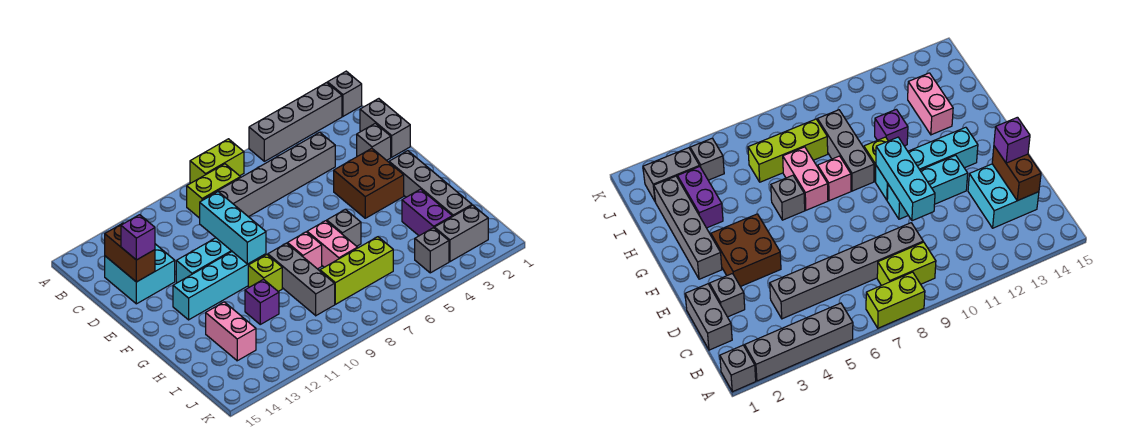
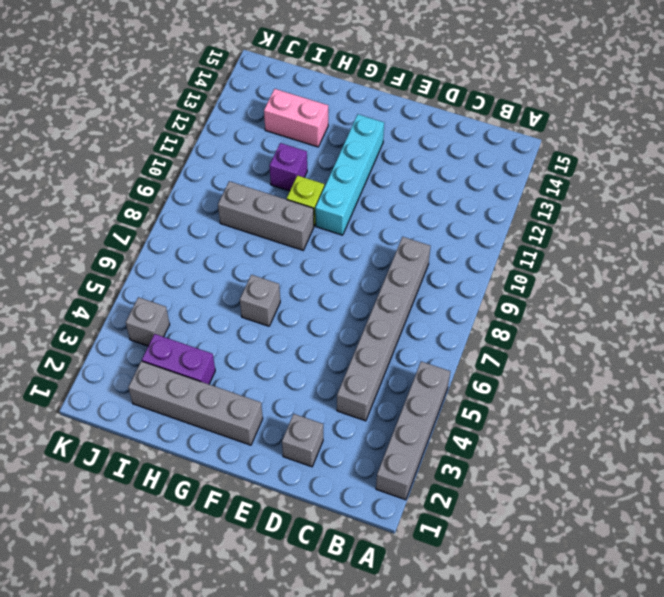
none -> grey 1x1 brick [328,71,362,116]
none -> lime 1x2 brick [190,139,244,183]
none -> lime 1x2 brick [187,164,240,218]

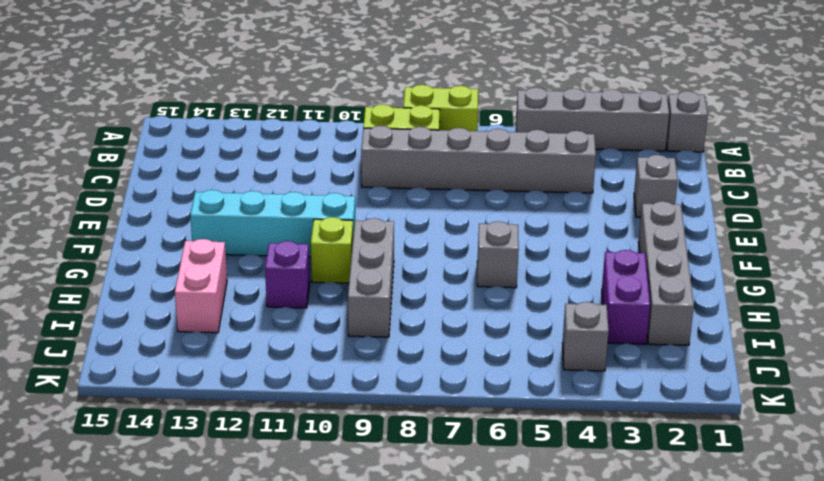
none -> grey 1x2 brick [360,99,410,157]
none -> cyan 2x2 brick [105,244,175,304]
none -> brown 2x2 brick [334,148,404,218]

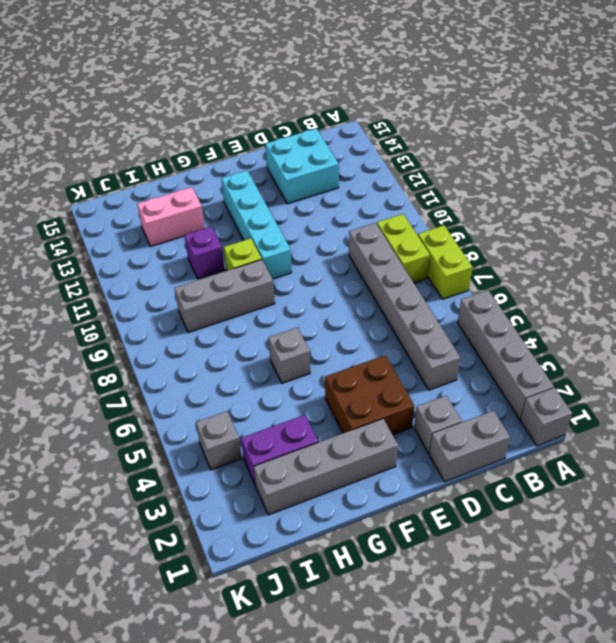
none -> cyan 1x3 brick [176,238,232,283]
none -> pink 1x2 brick [307,221,358,267]
none -> pink 1x1 brick [288,232,322,269]

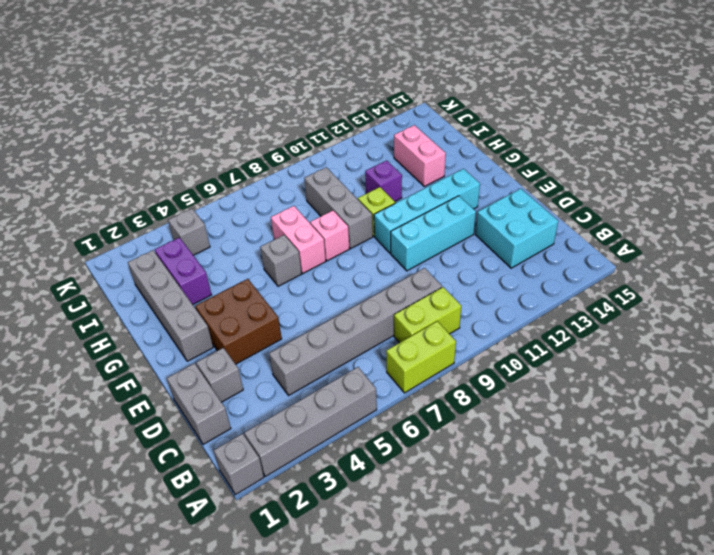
none -> lime 1x3 brick [320,237,393,304]
none -> grey 1x2 brick [434,205,488,262]
none -> brown 1x2 brick [105,223,155,282]

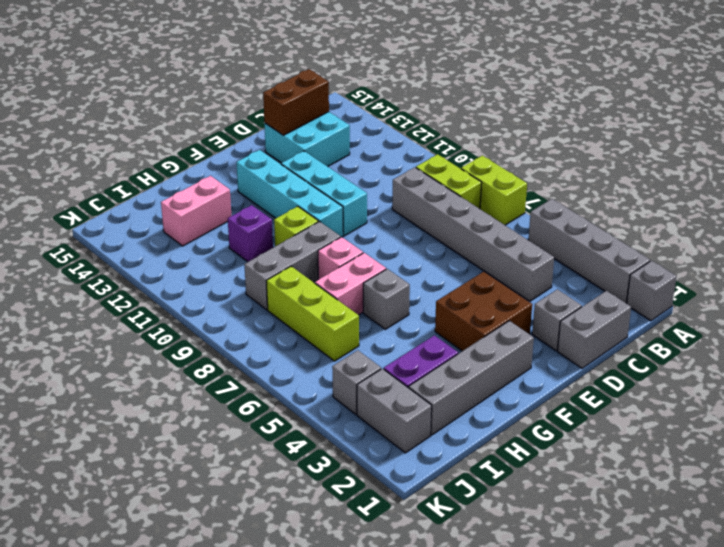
none -> cyan 1x3 brick [200,192,266,264]
none -> purple 1x1 brick [121,215,155,260]

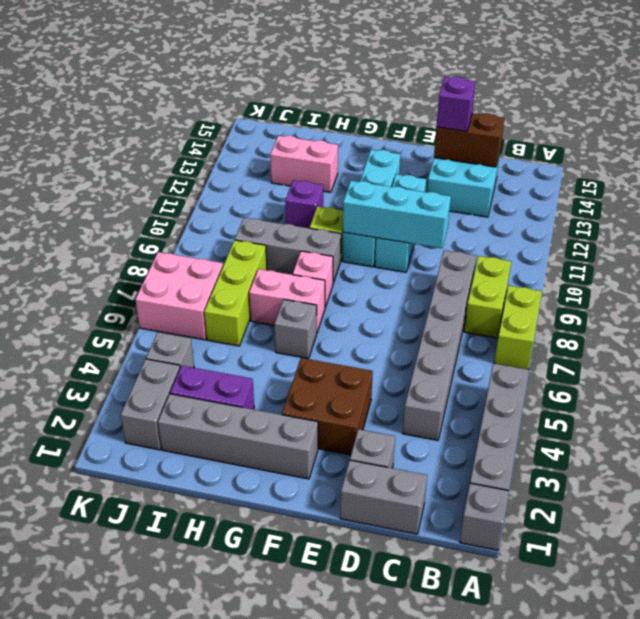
pink 2x2 brick [135,252,223,340] -> none

